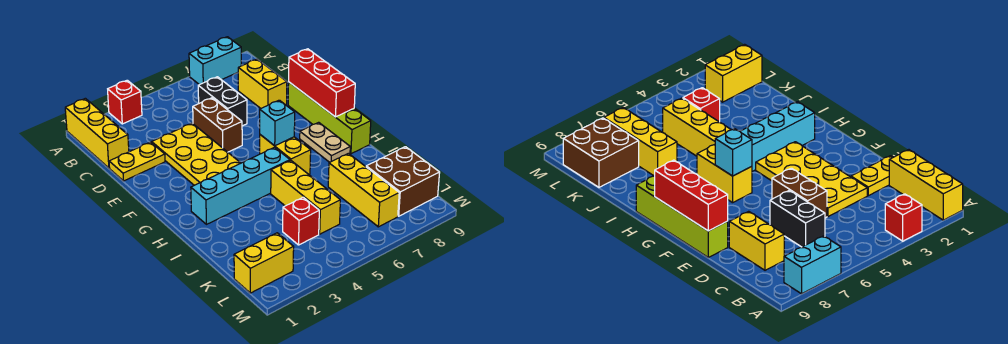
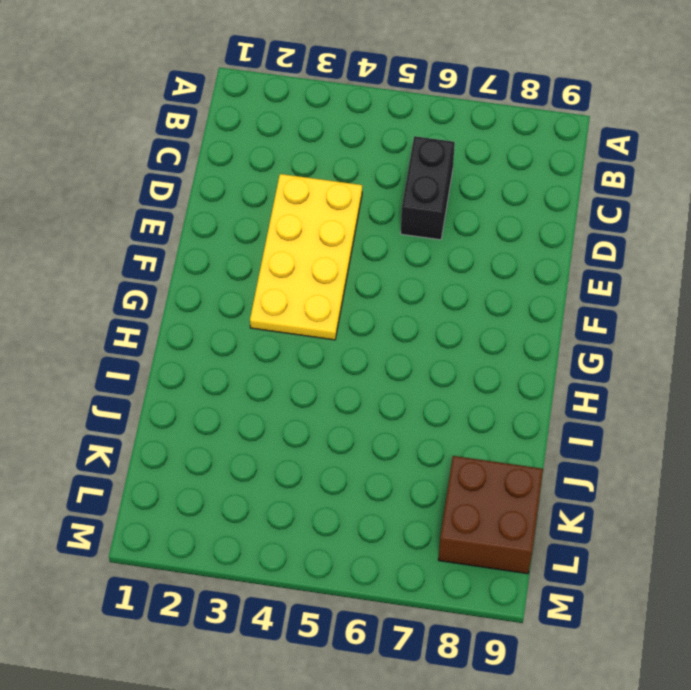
none -> yellow 1x3 brick [65,98,129,168]
none -> red 1x1 brick [108,80,142,124]
none -> cyan 1x2 brick [189,37,241,85]

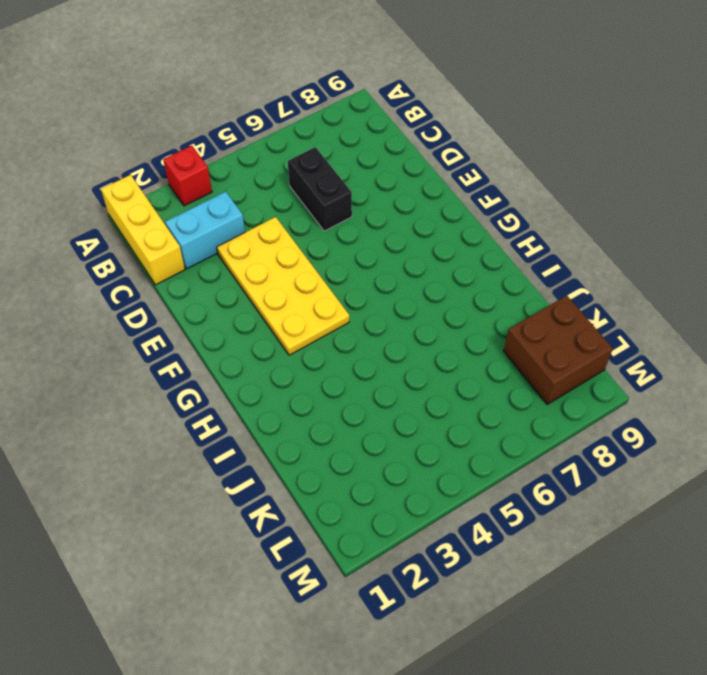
cyan 1x2 brick [165,192,245,269] -> cyan 1x2 brick moved to [189,37,241,85]
none -> yellow 1x2 brick [238,59,287,108]
none -> yellow 1x2 plate [109,142,165,181]
none -> brown 1x2 brick [193,98,242,152]

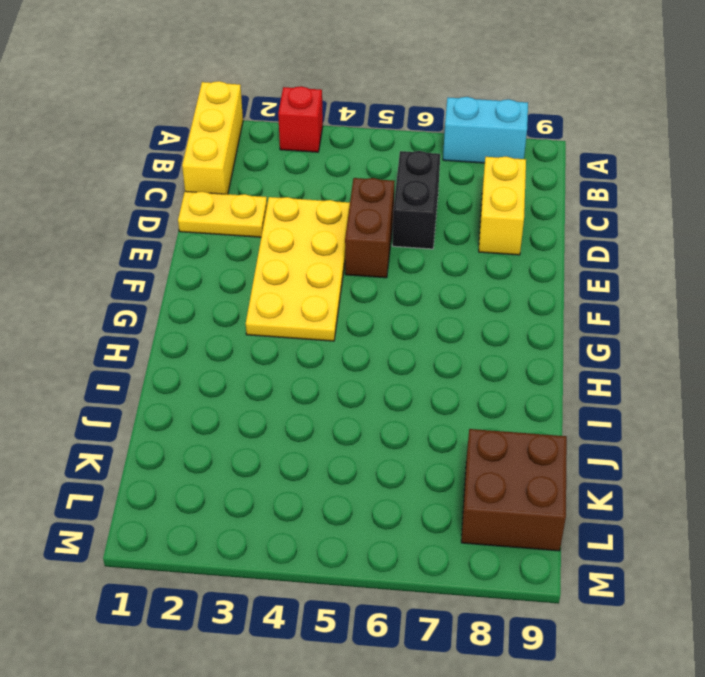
none -> lime 1x4 brick [288,82,371,154]
none -> yellow 1x2 brick [260,135,311,174]
none -> tan 1x2 plate [300,122,350,162]

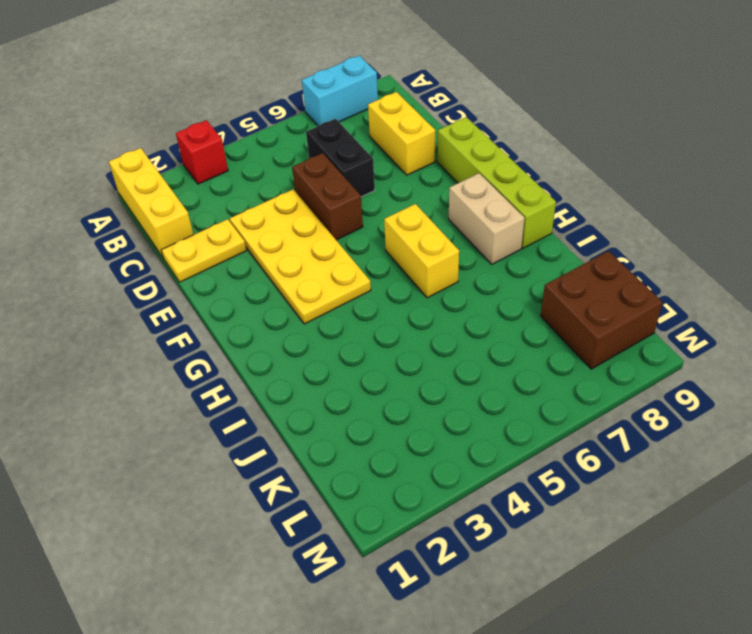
tan 1x2 brick [449,173,524,264] -> tan 1x2 plate [300,122,350,162]
none -> cyan 1x4 brick [191,147,290,224]
none -> yellow 1x3 brick [271,160,340,234]
none -> yellow 1x3 brick [328,153,399,227]

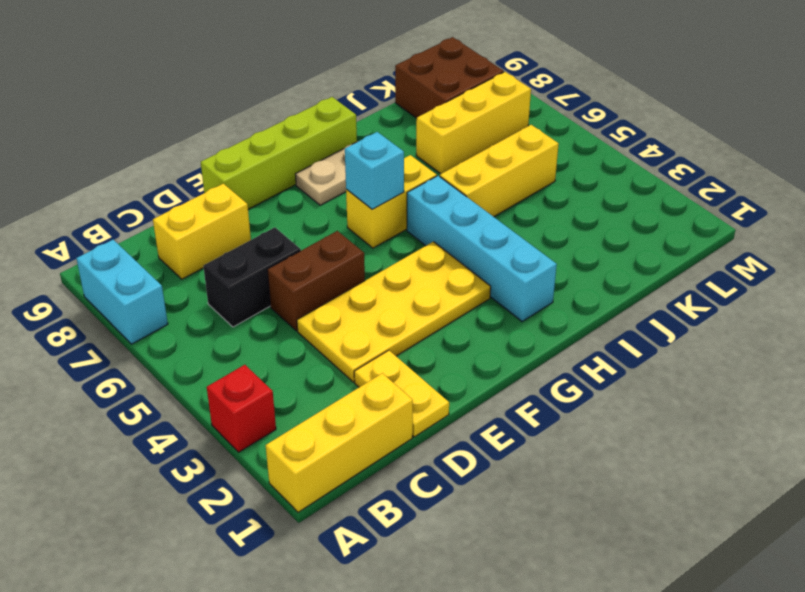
none -> red 1x1 brick [283,197,319,245]
none -> yellow 1x2 brick [234,233,294,293]
none -> red 1x3 brick [289,49,355,117]

